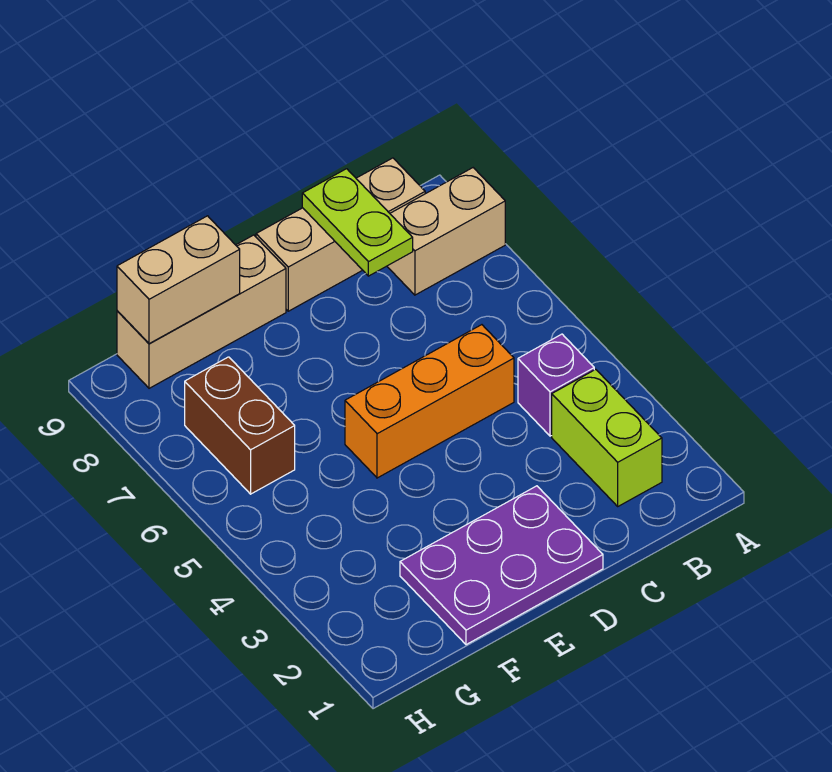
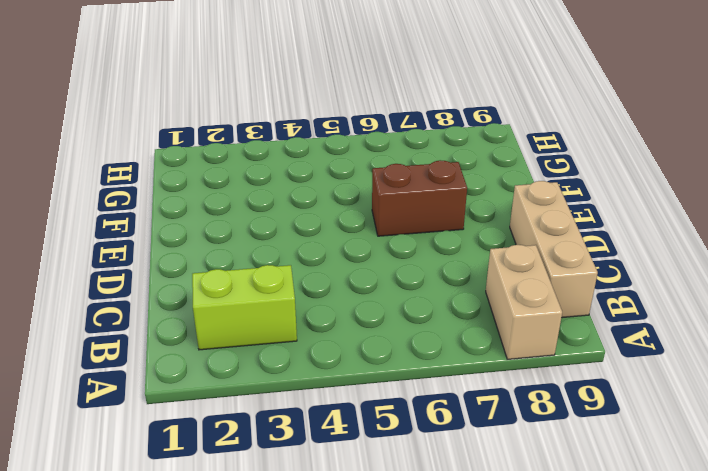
brown 1x2 brick [372,160,467,236] -> brown 1x2 brick moved to [185,357,295,494]
none -> purple 1x1 brick [518,334,594,436]
none -> orange 1x3 brick [345,325,514,478]

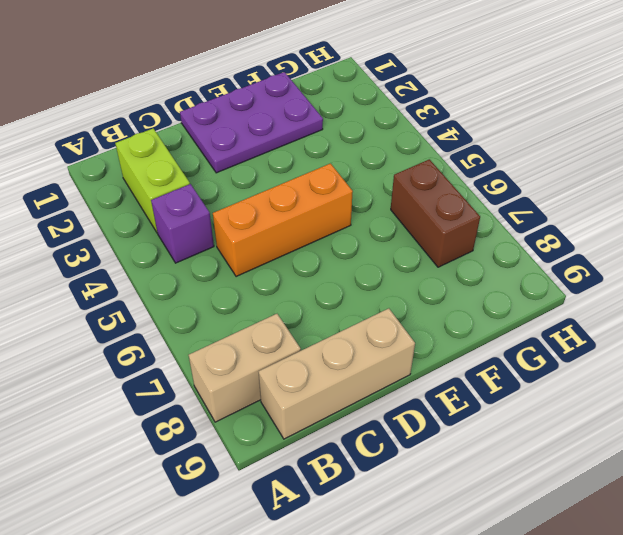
none -> tan 1x3 brick [117,235,286,388]
none -> lime 1x2 plate [302,169,413,276]

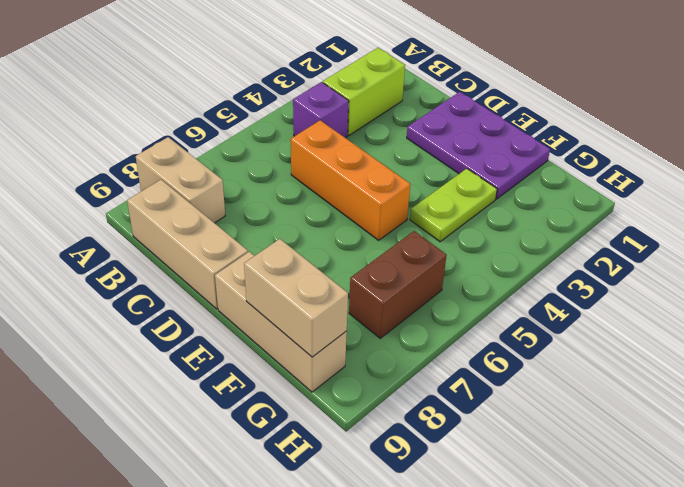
lime 1x2 plate [410,169,497,242] -> lime 1x2 plate moved to [302,169,413,276]

